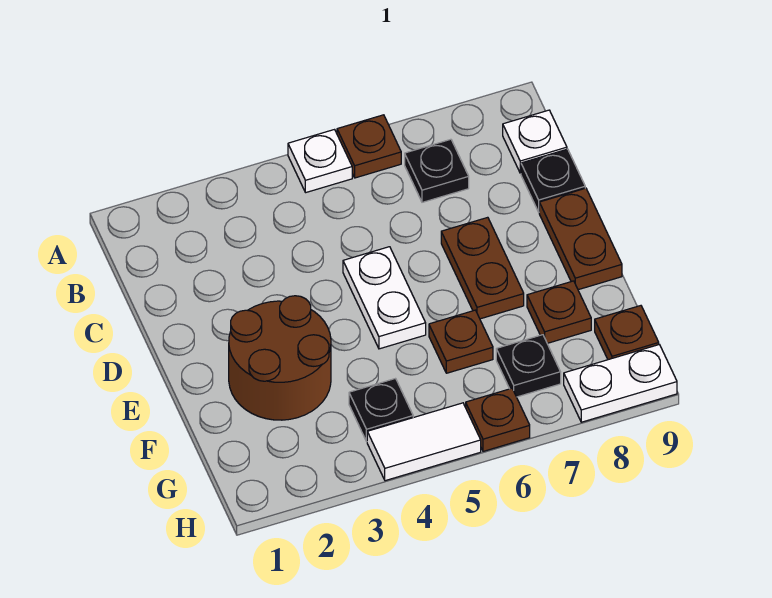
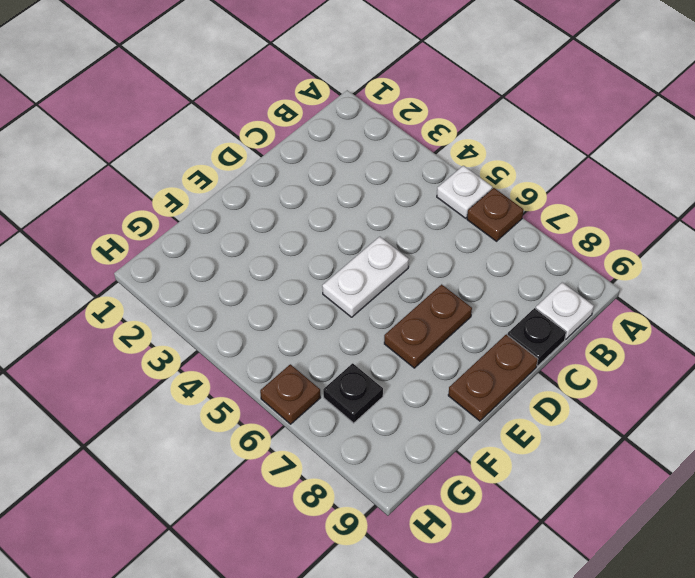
none -> black 1x1 plate [405,139,469,202]
none -> brown 2x2 round brick [229,296,331,420]
none -> brown 1x1 plate [429,310,493,373]

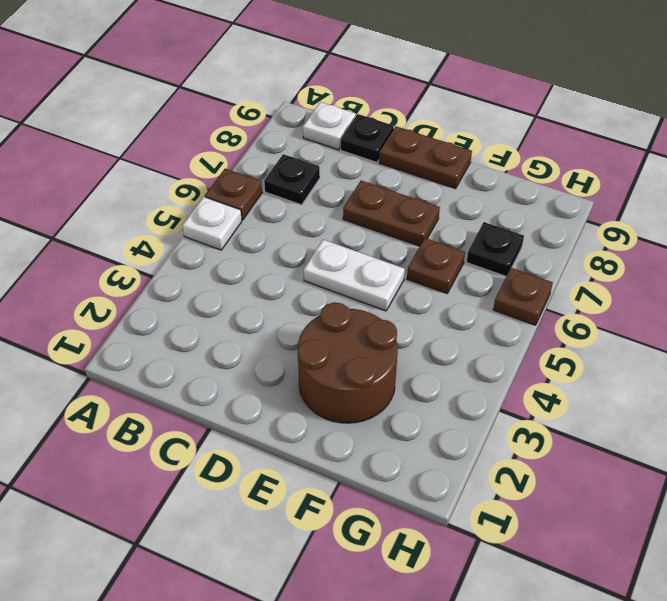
none -> brown 1x1 plate [527,281,591,343]
none -> black 1x1 plate [349,379,413,441]
none -> brown 1x1 plate [595,306,659,360]

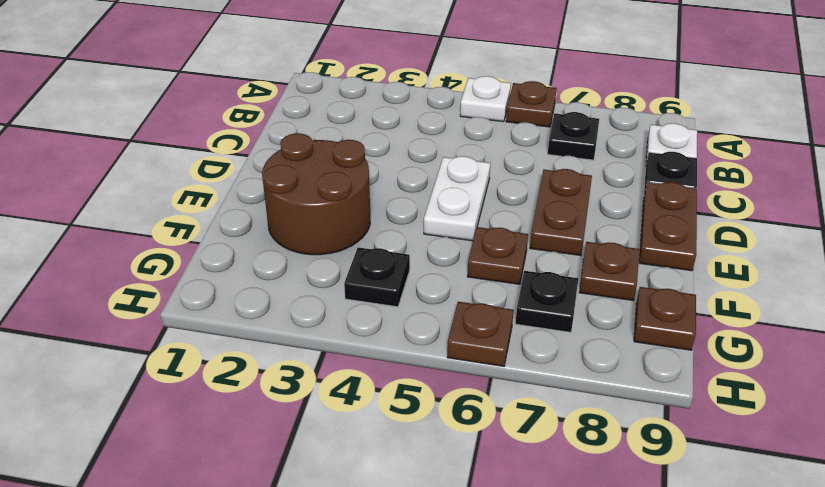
none -> white 1x2 tile [367,403,481,481]
none -> white 1x2 plate [564,345,677,422]

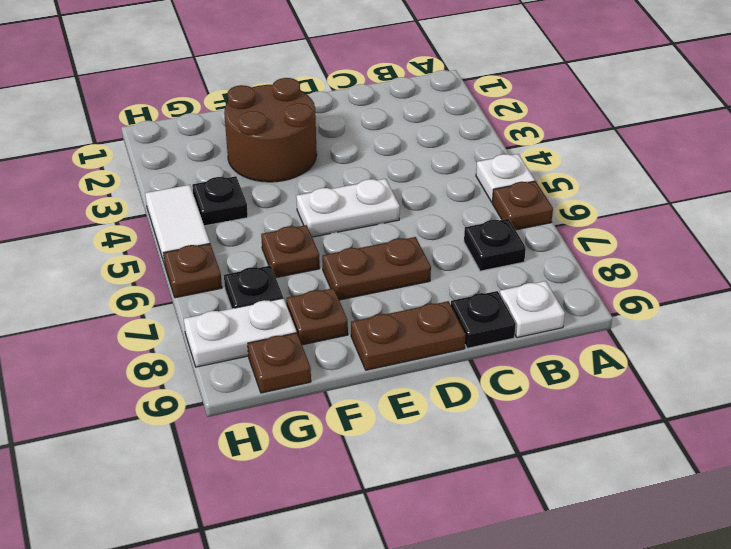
white 1x2 plate [184,298,297,367] -> white 1x2 plate turned to [564,345,677,422]

